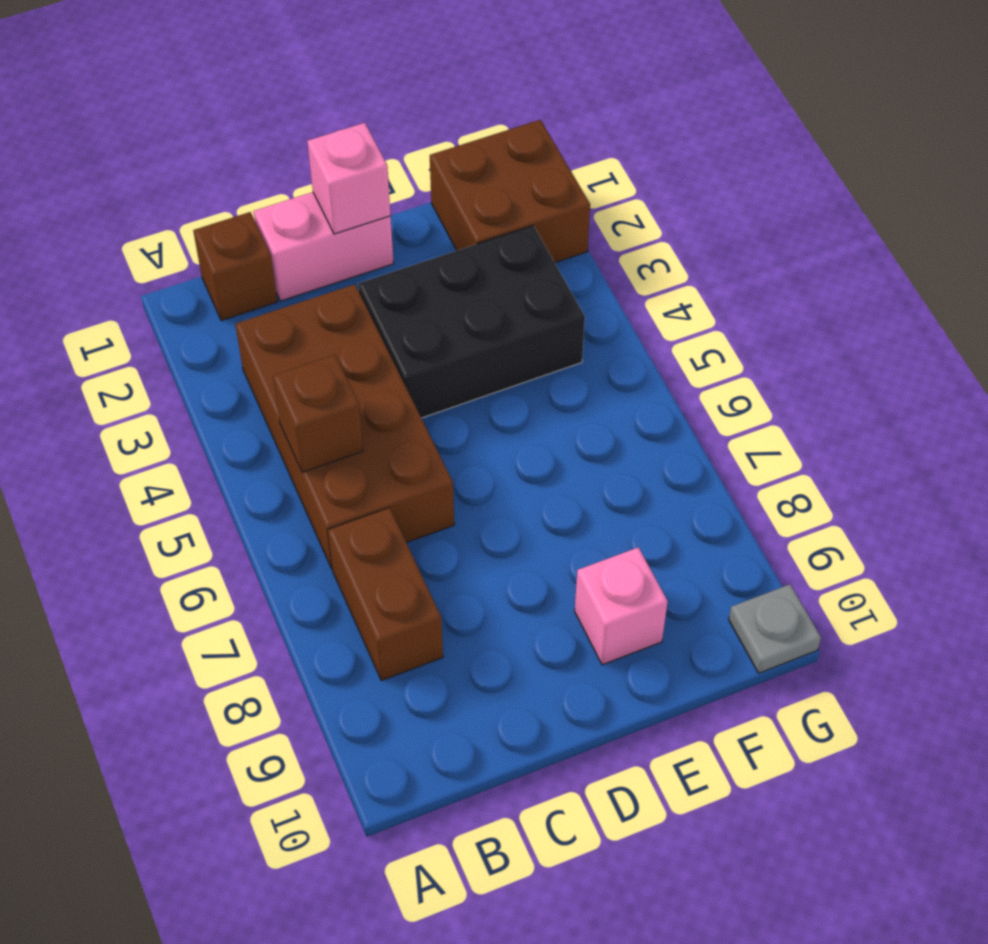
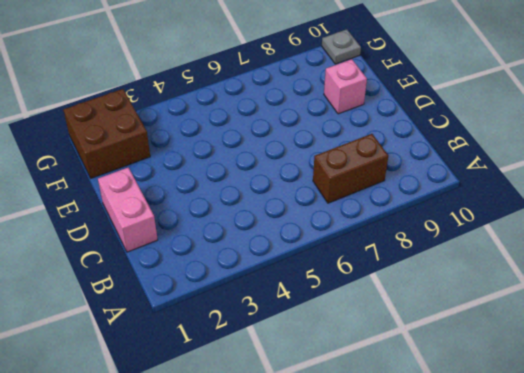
none -> brown 1x1 brick [193,212,277,321]
none -> brown 2x4 brick [235,284,454,569]

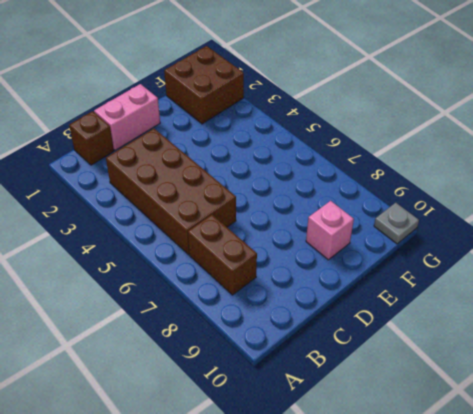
none -> black 2x3 brick [358,225,585,418]
none -> brown 1x1 brick [273,355,363,472]

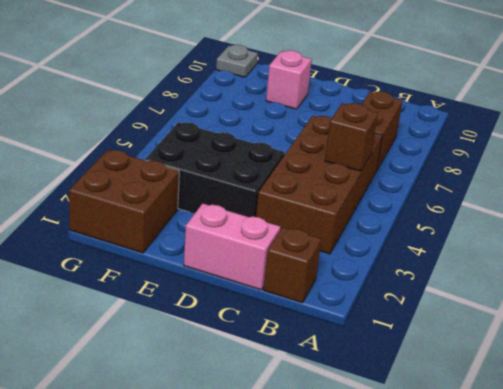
none -> pink 1x1 brick [307,123,391,234]

